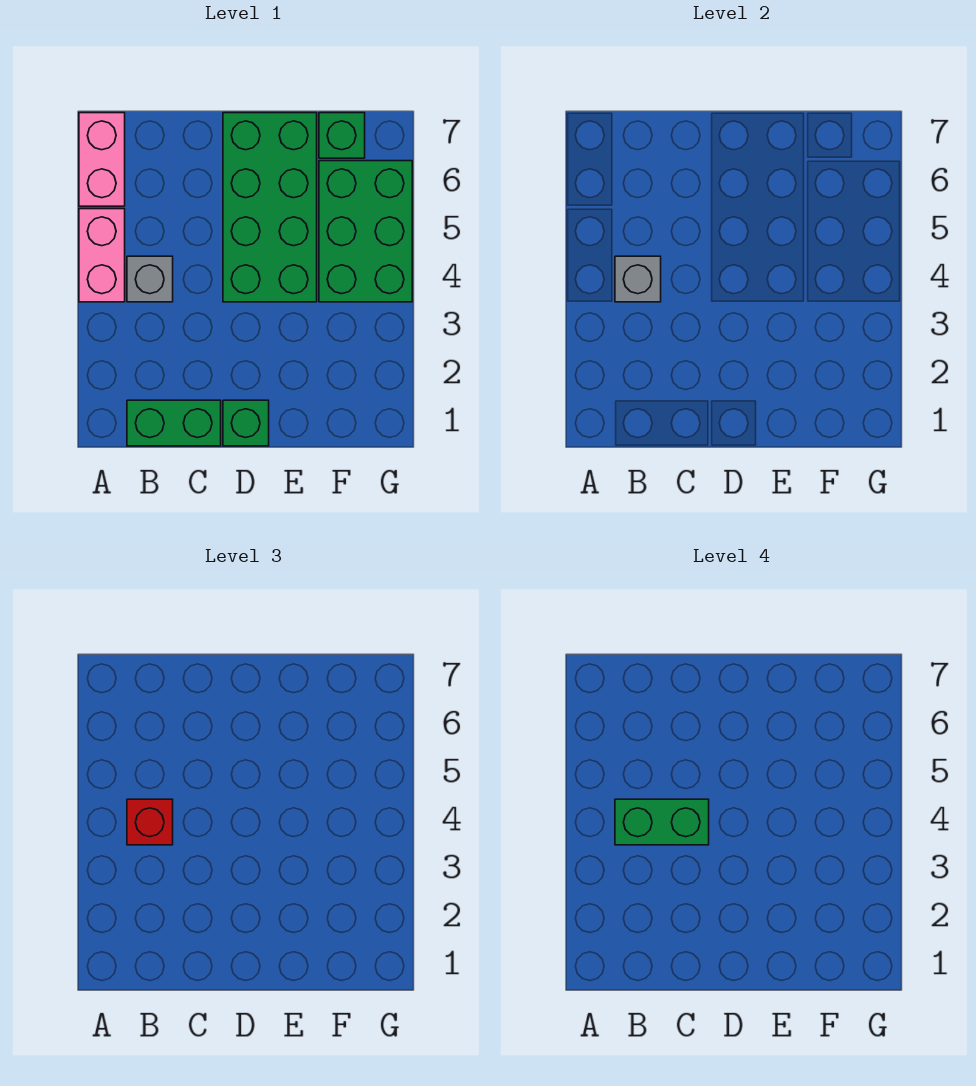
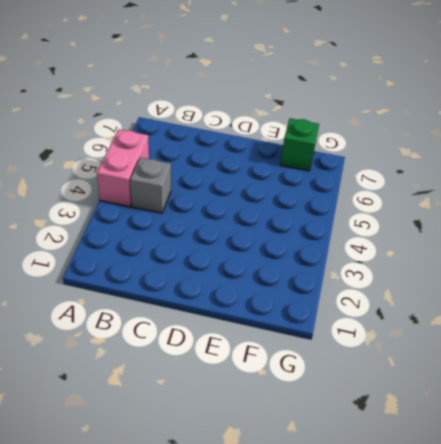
none -> pink 1x2 brick [79,113,125,206]
none -> green 1x2 brick [127,400,221,446]

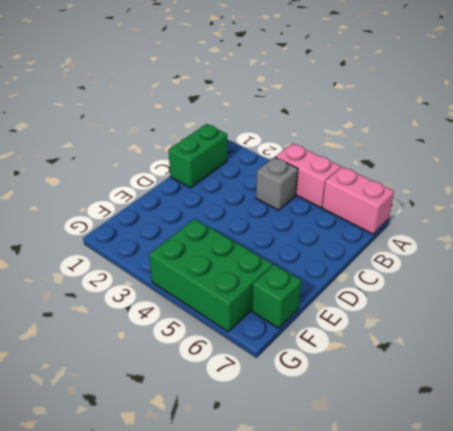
none -> green 1x1 brick [223,400,269,446]
none -> green 2x4 brick [223,113,317,302]

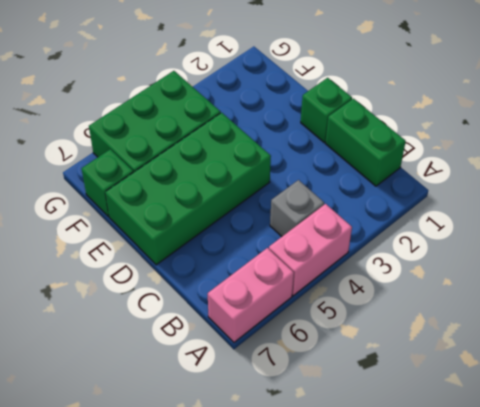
none -> grey 1x1 brick [615,256,661,302]
none -> red 1x1 brick [127,799,173,845]

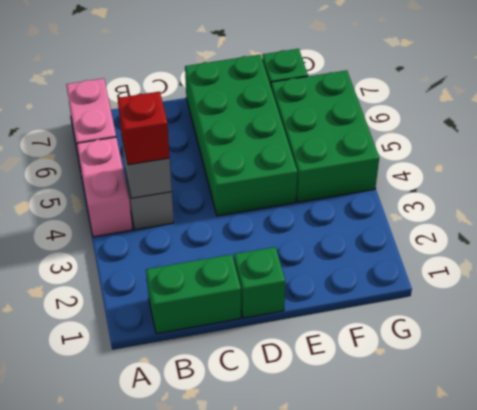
none -> green 1x2 brick [615,799,709,845]

